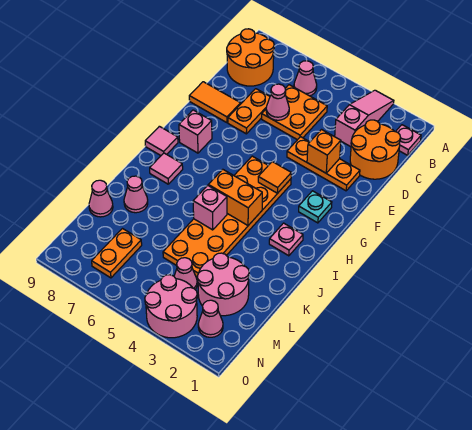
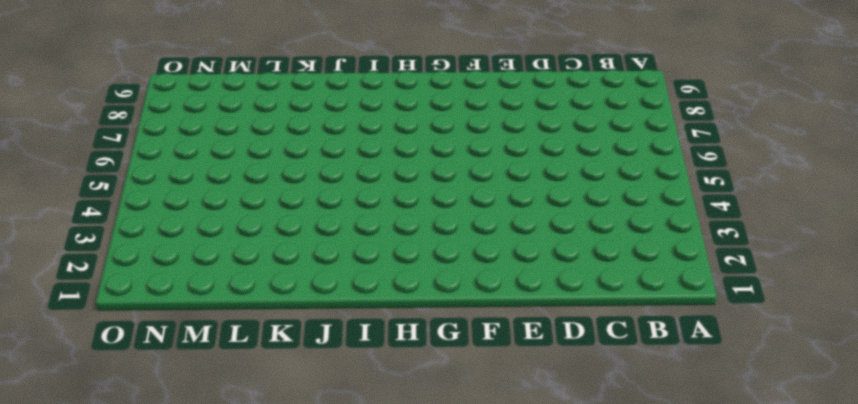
none -> pink 1x3 slope [335,90,394,147]
none -> pink 1x1 plate [396,125,421,155]
none -> pink 1x1 cone [294,61,317,96]

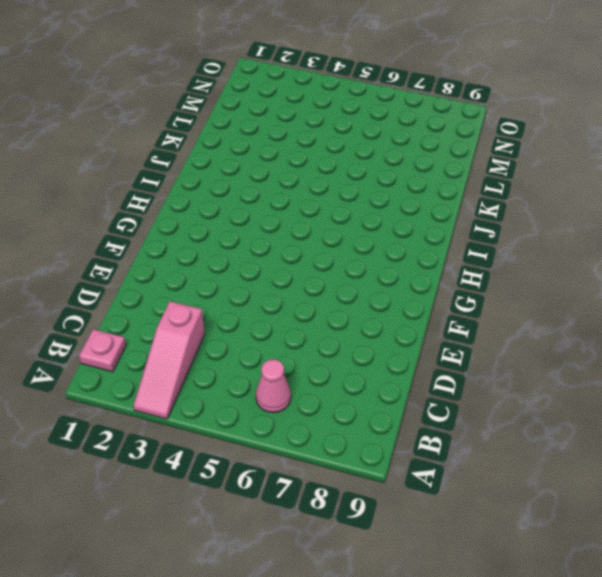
none -> orange 2x2 round brick [227,29,274,86]
none -> orange 2x2 round brick [350,120,401,179]
none -> orange 2x2 plate [262,85,327,140]

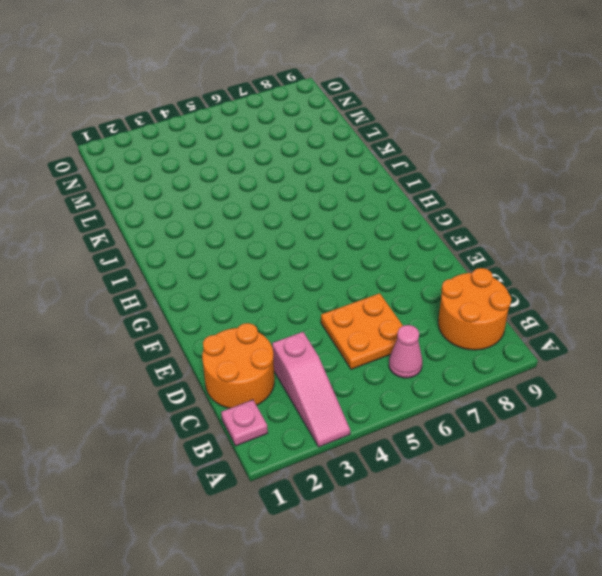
none -> orange 1x2 plate [228,89,270,134]
none -> orange 1x3 plate [287,137,360,191]
none -> orange 1x2 tile [189,82,241,123]

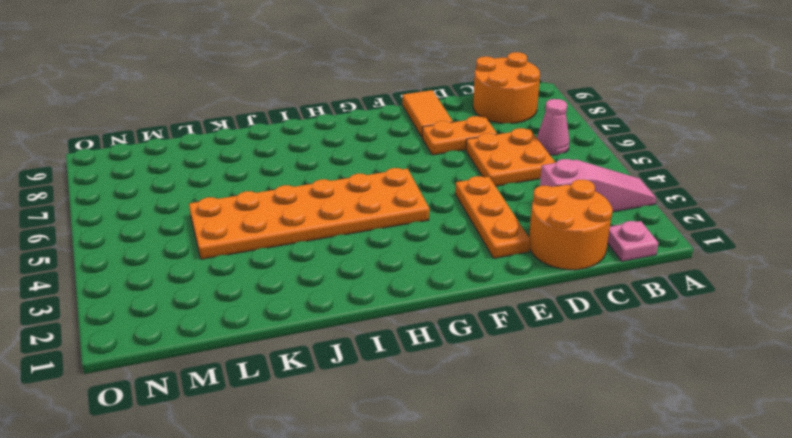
none -> cyan 1x1 plate [299,191,332,223]
none -> pink 1x1 brick [179,110,212,153]
none -> pink 1x1 tile [145,126,178,155]

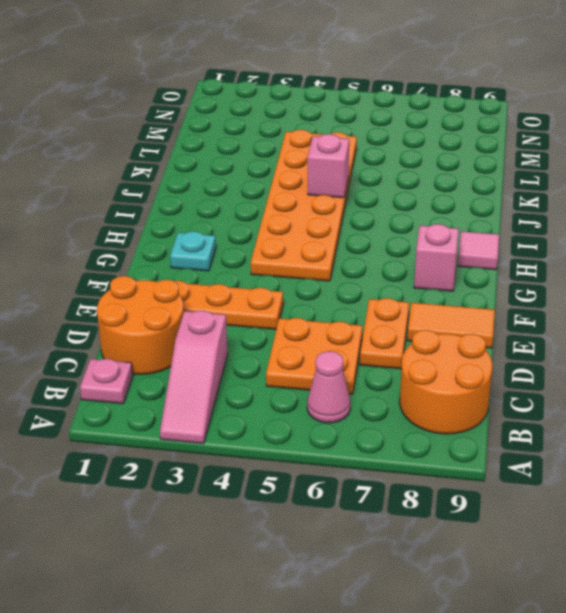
none -> pink 1x1 plate [269,223,303,256]
none -> pink 1x1 tile [150,153,183,184]
none -> pink 1x1 cone [124,176,148,213]

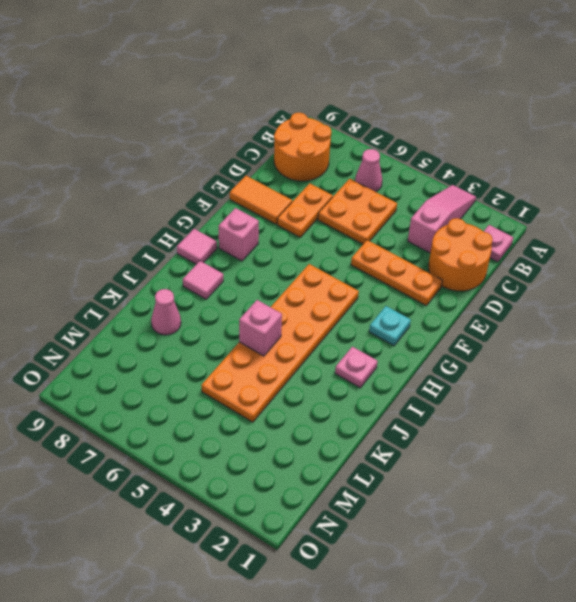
none -> pink 2x2 round brick [197,253,249,316]
none -> pink 1x1 cone [89,180,113,217]
none -> pink 1x1 cone [174,258,197,289]

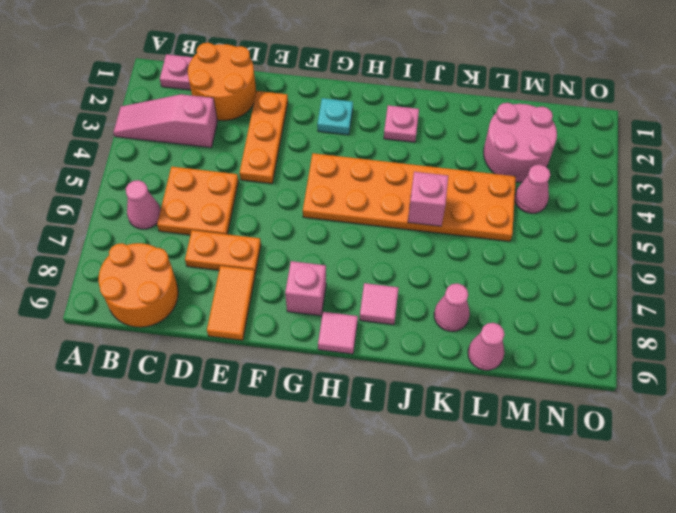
none -> orange 1x2 plate [92,229,142,278]
none -> pink 1x1 cone [198,300,223,337]
none -> pink 2x2 round brick [145,275,197,338]

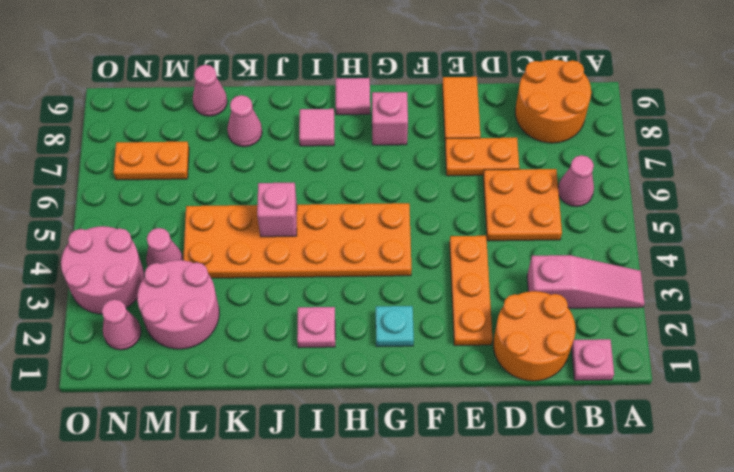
none -> pink 1x1 cone [266,84,289,120]
none -> orange 1x1 brick [307,130,341,173]
none -> orange 1x1 tile [258,161,291,193]

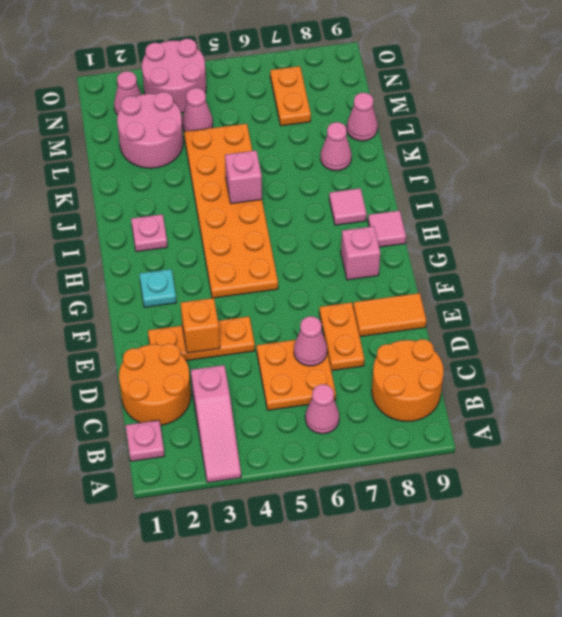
none -> orange 1x1 tile [258,161,291,193]
none -> orange 1x2 brick [208,169,262,225]

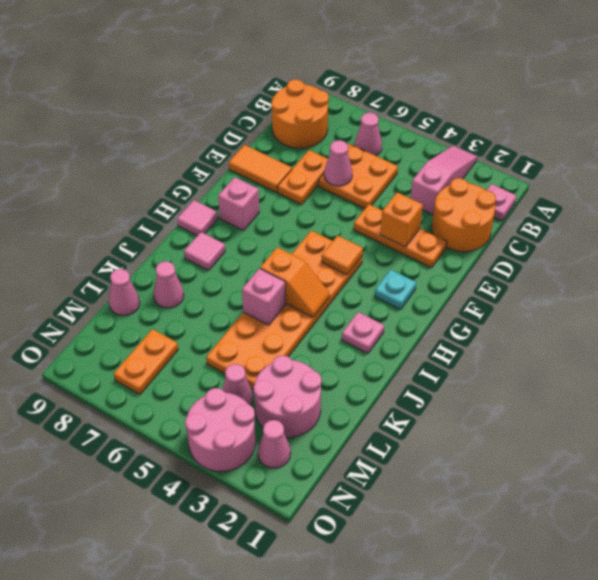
orange 1x2 slope [260,247,330,317] -> orange 1x2 brick [208,169,262,225]

